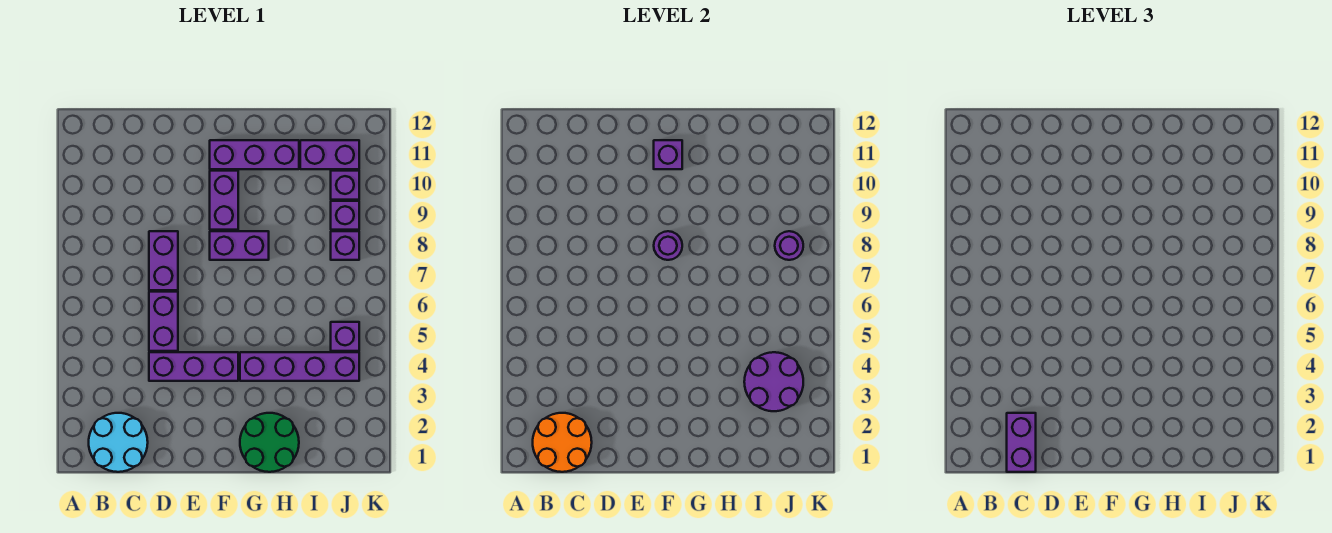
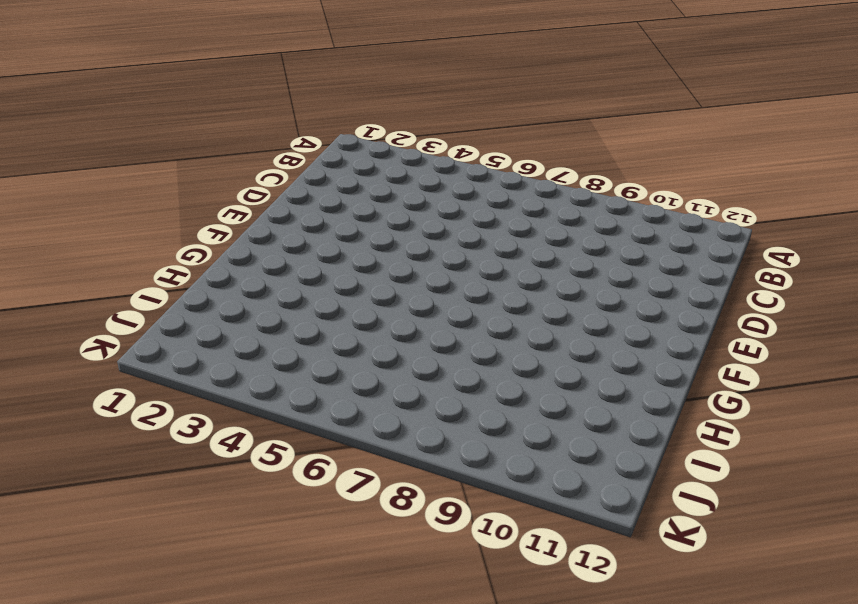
none -> cyan 2x2 round brick [89,413,148,472]
none -> purple 1x3 brick [149,352,238,381]
none -> purple 1x2 brick [149,292,178,351]

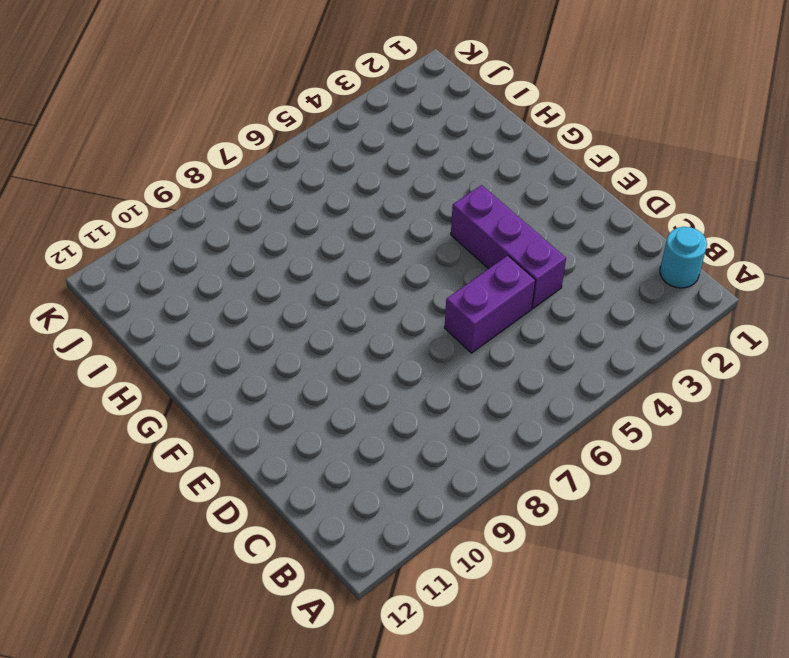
cyan 1x1 round brick [660,227,707,288] -> cyan 2x2 round brick [89,413,148,472]
none -> purple 1x2 brick [149,231,178,290]
none -> purple 1x2 brick [210,231,269,260]
none -> purple 1x2 brick [210,171,238,230]

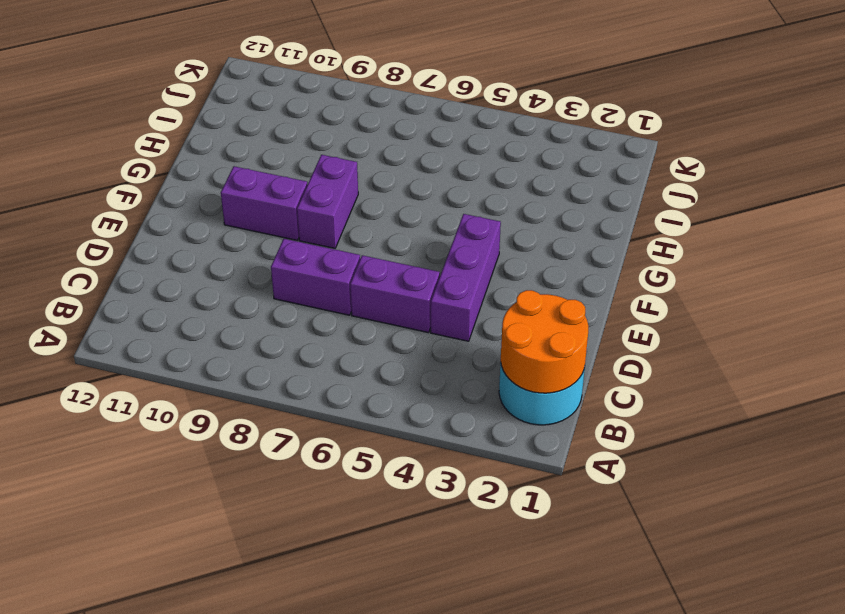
none -> purple 1x3 brick [210,140,299,169]
none -> green 2x2 round brick [240,413,299,472]
none -> purple 1x4 brick [240,352,359,381]

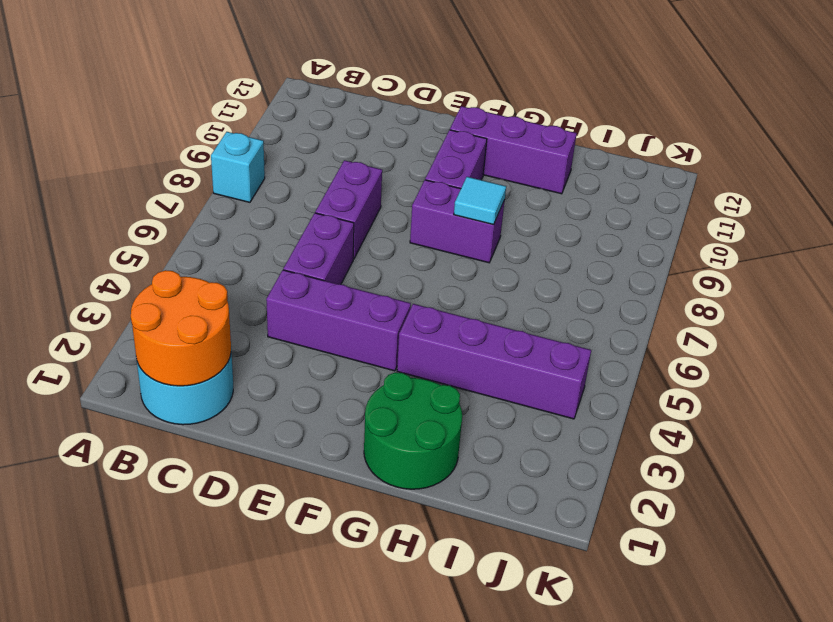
cyan 1x1 brick [211,132,265,202] -> none
cyan 1x1 tile [454,177,506,225] -> none
none -> purple 1x2 brick [300,140,359,169]
none -> purple 1x1 brick [331,322,359,351]
none -> purple 1x1 brick [331,231,359,260]

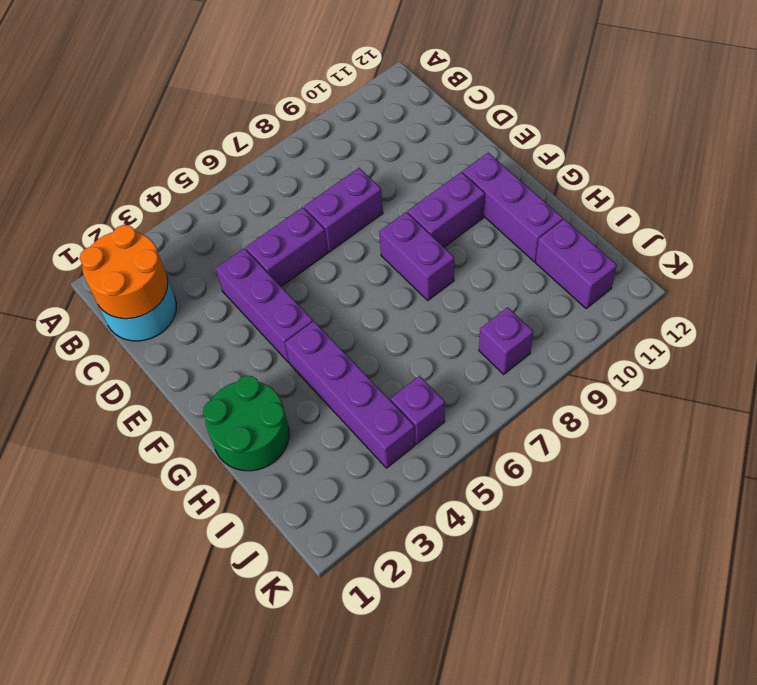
none -> purple 1x1 brick [331,201,359,230]
none -> purple 1x1 brick [331,171,359,200]
none -> purple 1x1 round brick [654,231,682,260]

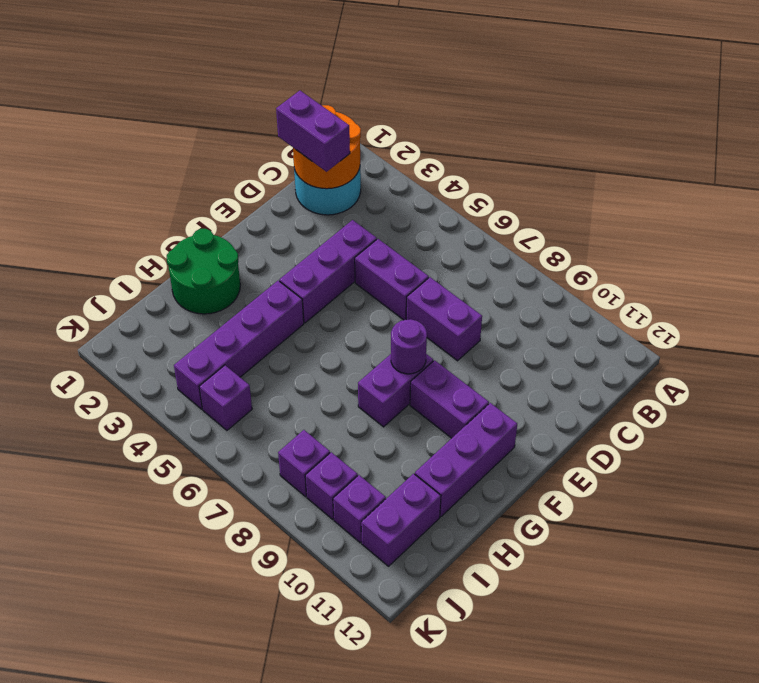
none -> purple 1x1 brick [654,140,682,169]
none -> purple 2x2 round brick [744,352,803,411]
none -> purple 1x1 round brick [775,231,803,260]

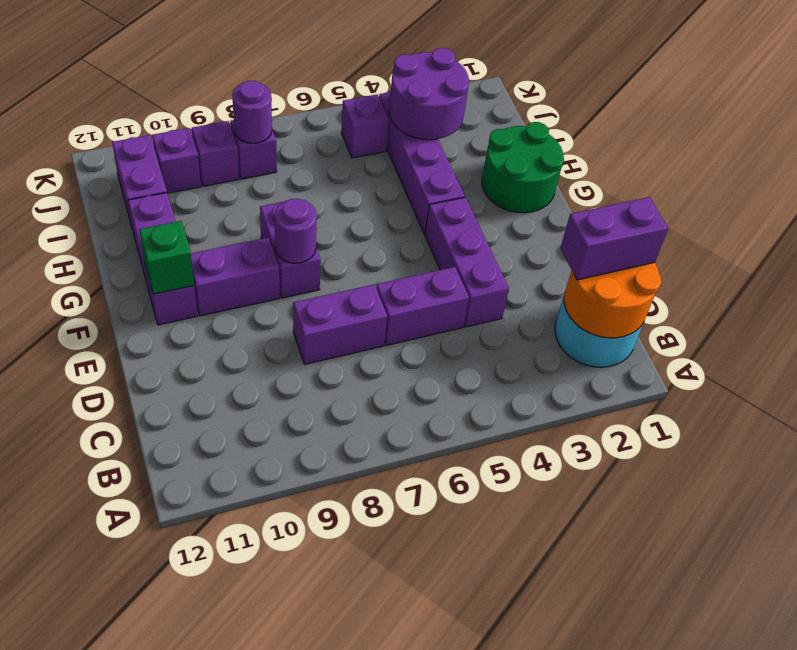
green 1x1 brick [139,221,194,294] -> purple 1x1 brick [654,140,682,169]

